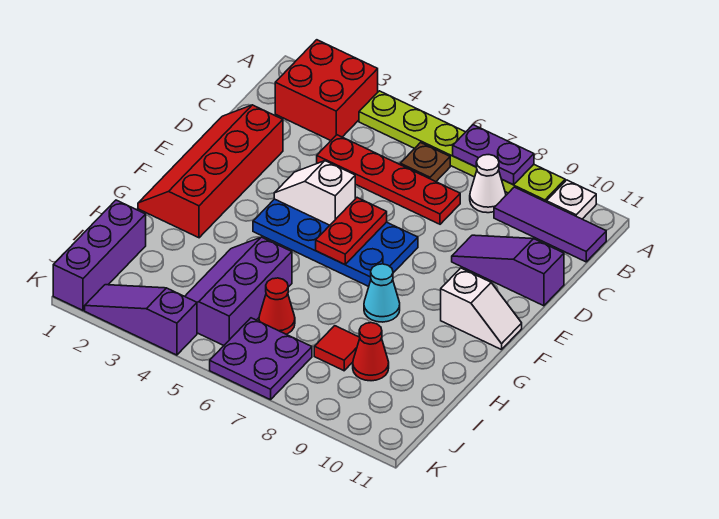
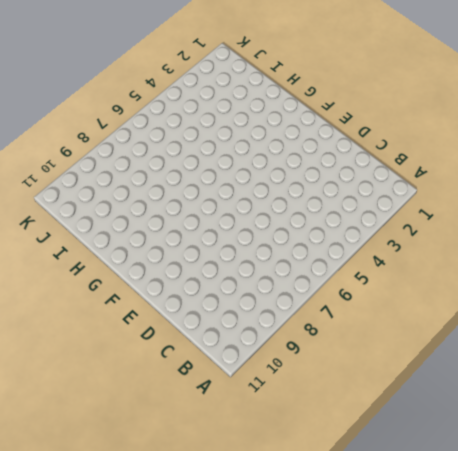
none -> red 2x2 brick [275,40,378,141]
none -> lime 1x6 plate [359,91,565,202]
none -> white 1x1 plate [547,180,596,219]

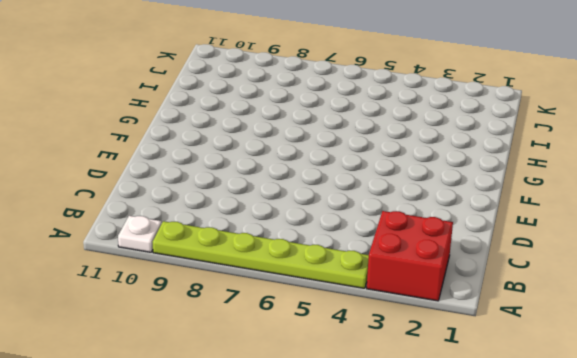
none -> brown 1x1 plate [400,143,450,182]
none -> white 1x1 cone [470,155,506,213]
none -> purple 1x3 tile [494,187,606,262]

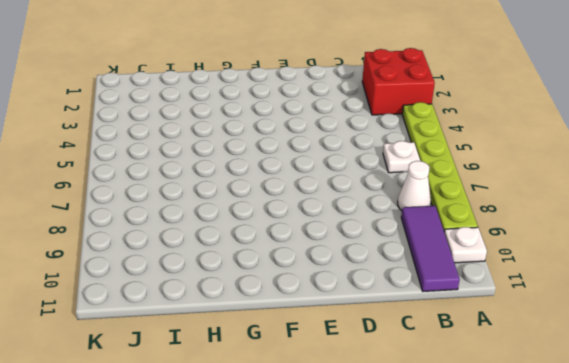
white 1x1 plate [383,141,420,173] -> brown 1x1 plate [400,143,450,182]
none -> red 1x4 plate [317,135,460,224]
none -> red 2x4 slope [138,105,283,238]
none -> purple 1x3 slope [452,235,564,306]

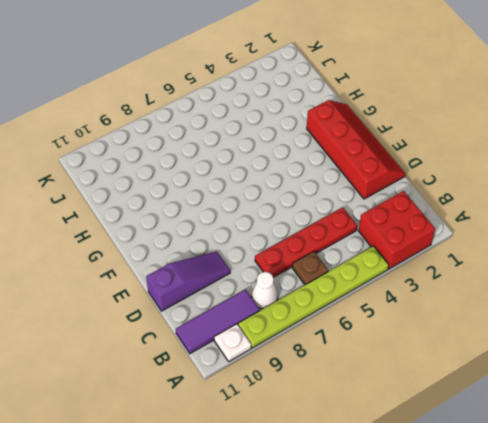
none -> blue 2x4 plate [253,199,418,286]
none -> white 1x2 slope [441,268,522,350]
none -> cyan 1x1 cone [364,264,400,322]

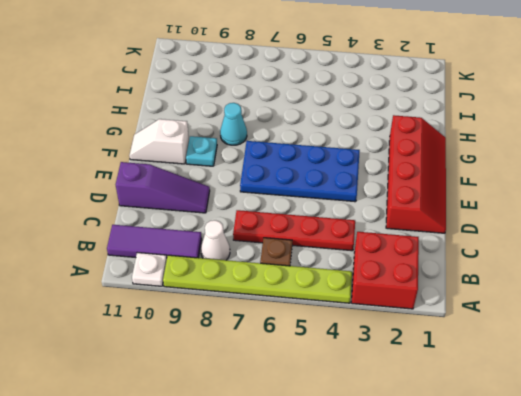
cyan 1x1 plate [186,136,217,166] -> none
none -> purple 2x3 slope [185,237,292,345]
none -> purple 1x3 brick [53,200,146,310]
none -> red 1x1 cone [259,278,295,334]

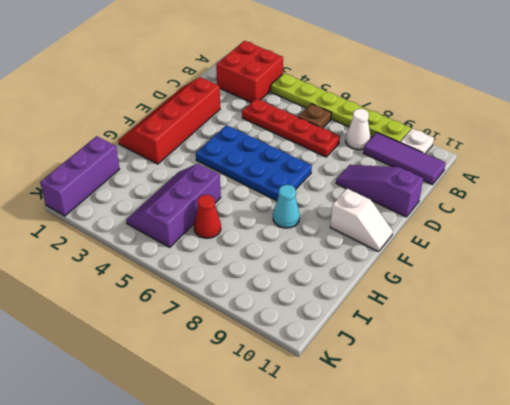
none -> red 1x1 tile [314,326,360,371]
none -> red 1x1 cone [353,323,389,381]
none -> purple 2x2 plate [210,318,312,400]

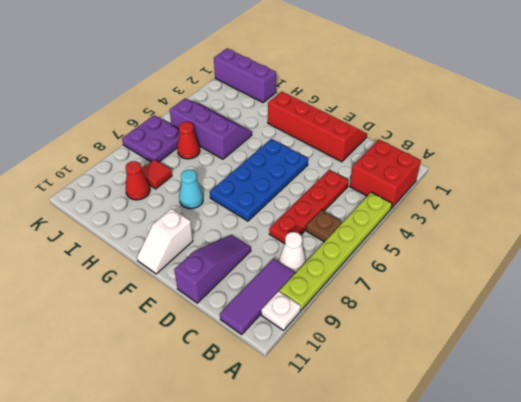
none -> purple 1x3 slope [85,285,197,355]
none -> purple 1x2 plate [453,125,534,185]
none -> white 1x2 slope [274,161,355,225]

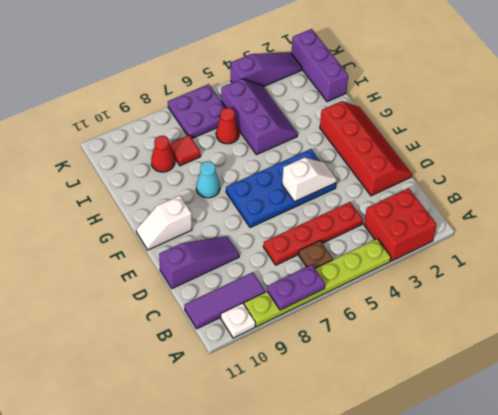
none -> white 1x1 cone [470,155,506,213]
none -> red 1x2 plate [316,198,387,264]

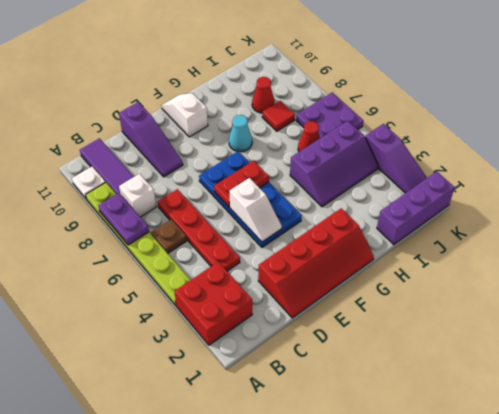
white 1x1 brick [119,174,156,217] -> white 1x1 cone [470,155,506,213]

